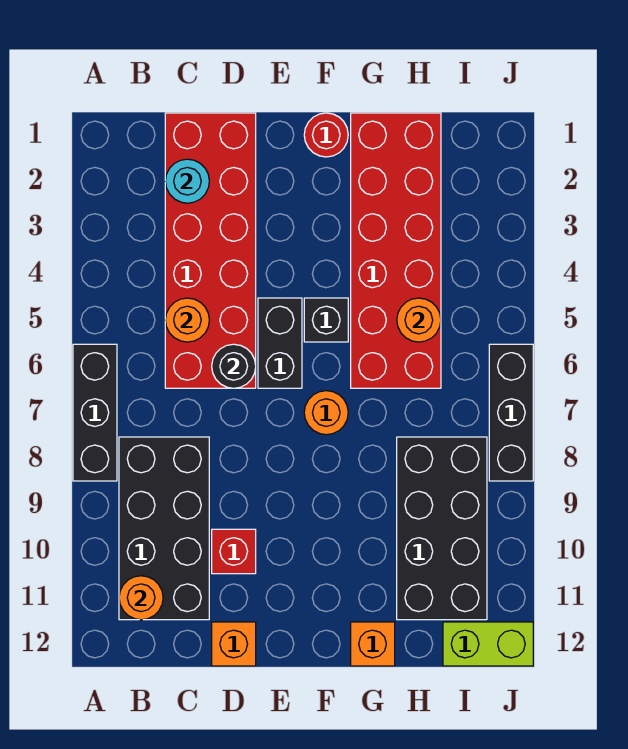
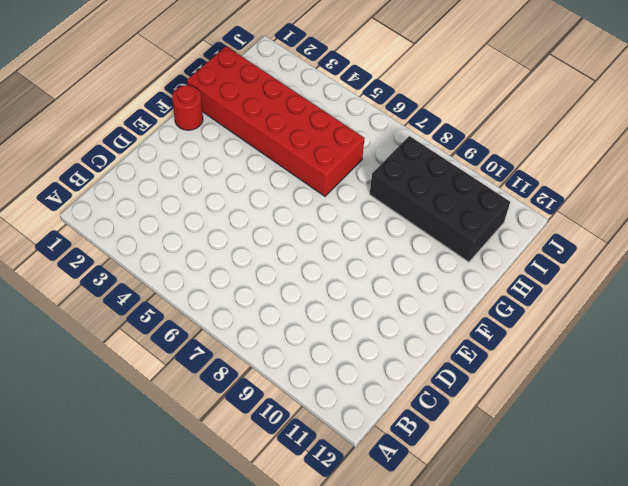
none -> black 1x3 brick [73,344,117,481]
none -> black 2x4 brick [119,437,209,620]
none -> red 2x6 brick [165,113,256,388]

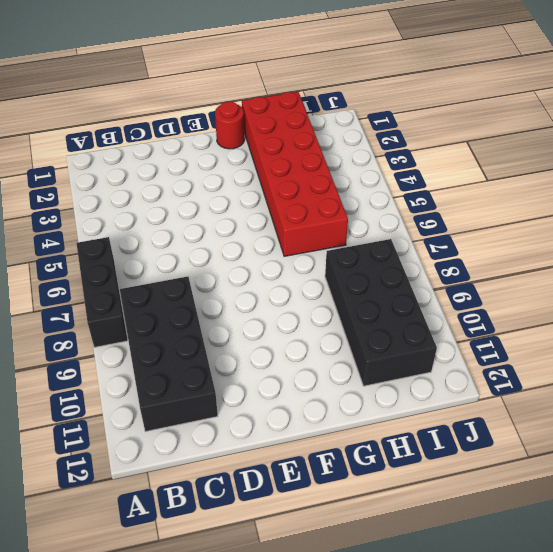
none -> red 2x6 brick [165,113,256,388]
none -> red 1x1 brick [212,529,256,574]
none -> orange 1x1 brick [212,622,256,666]

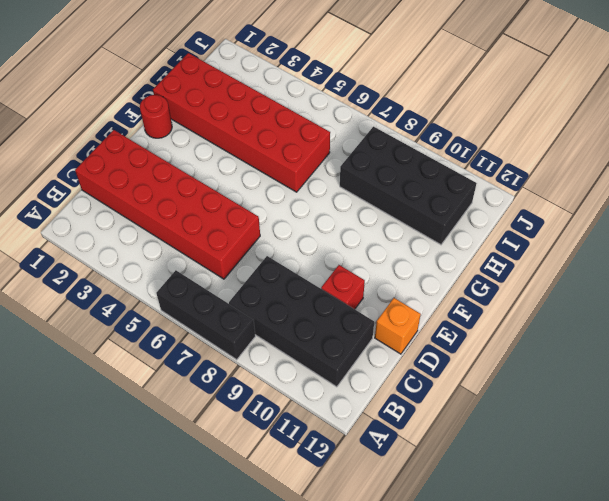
none -> black 1x2 brick [258,298,302,388]
none -> black 1x1 brick [304,298,348,342]
none -> orange 1x1 round brick [304,391,348,435]

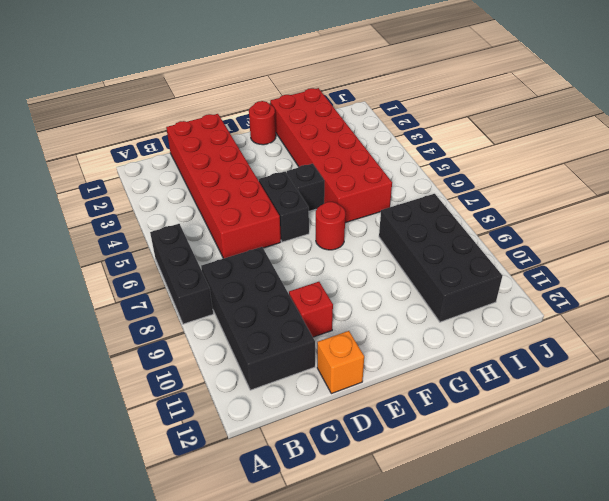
red 1x1 round brick [316,202,345,250] -> orange 1x1 round brick [304,391,348,435]
none -> orange 1x1 brick [351,622,395,666]
none -> lime 1x2 brick [443,622,533,666]
none -> black 1x3 brick [489,344,533,481]

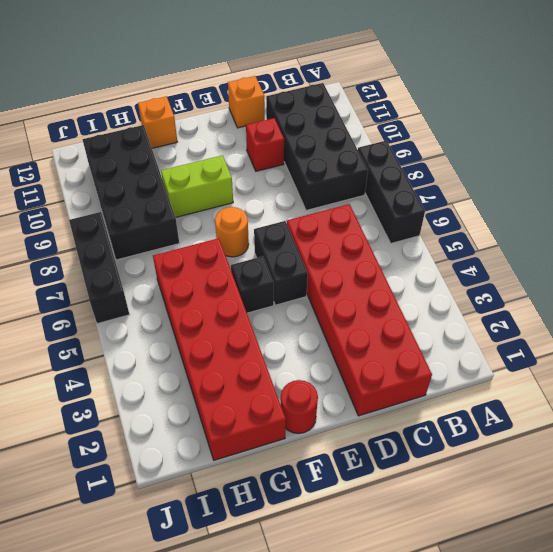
lime 1x2 brick [161,155,233,218] -> lime 1x2 brick moved to [443,622,533,666]
none -> orange 1x1 round brick [119,576,163,620]
none -> cyan 1x1 round brick [165,159,209,203]
none -> orange 1x1 round brick [165,298,209,342]

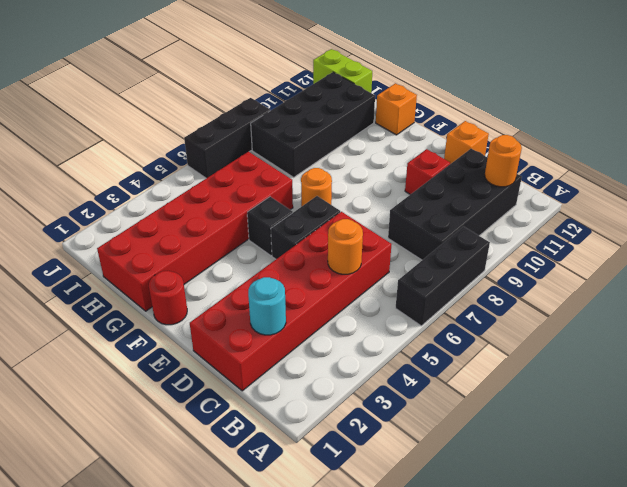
none -> black 1x1 round brick [212,344,256,388]
none -> orange 1x1 round brick [397,298,441,342]

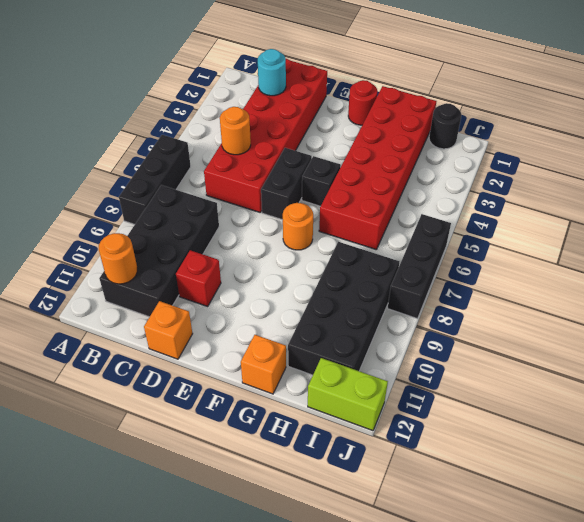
black 1x1 round brick [429,103,461,149] -> black 1x1 round brick moved to [212,344,256,388]
none -> orange 1x1 round brick [397,298,441,342]

